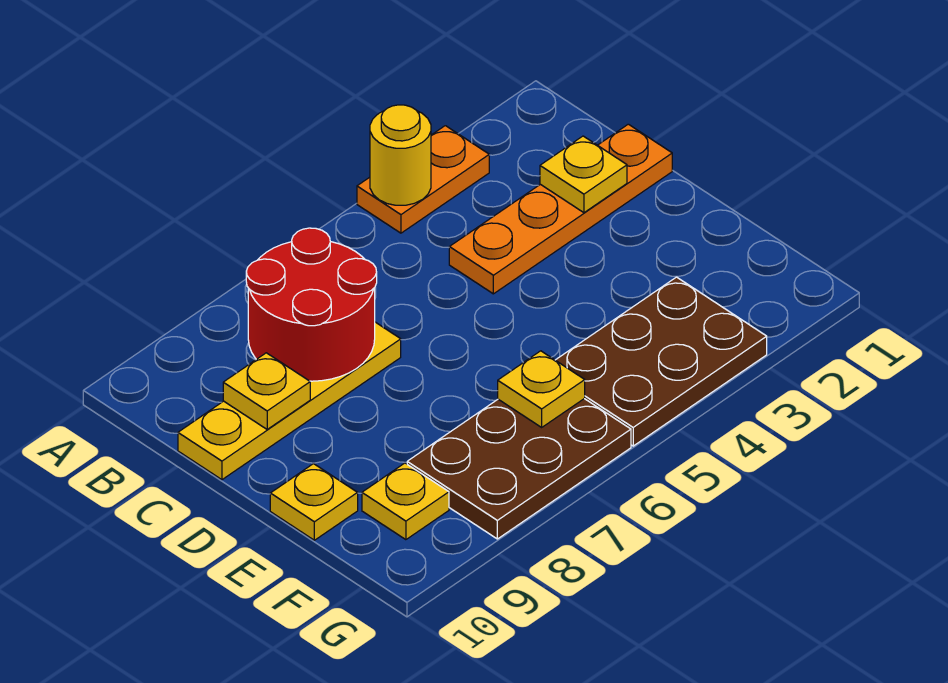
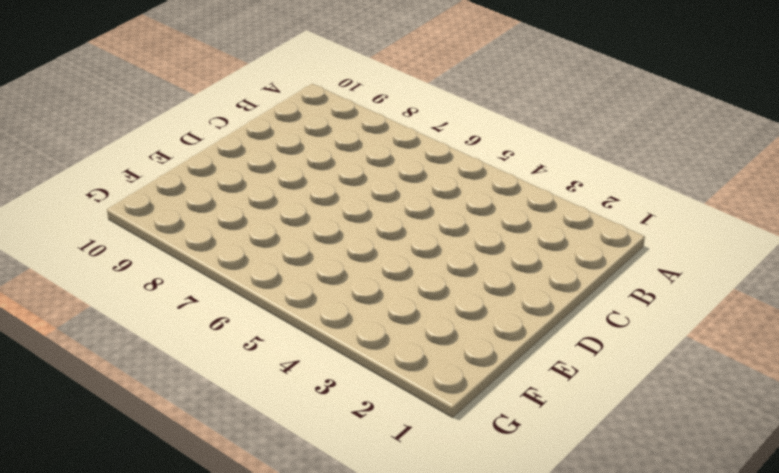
none -> orange 1x2 plate [357,126,489,233]
none -> orange 1x4 plate [449,124,672,294]
none -> yellow 1x4 plate [178,322,401,480]

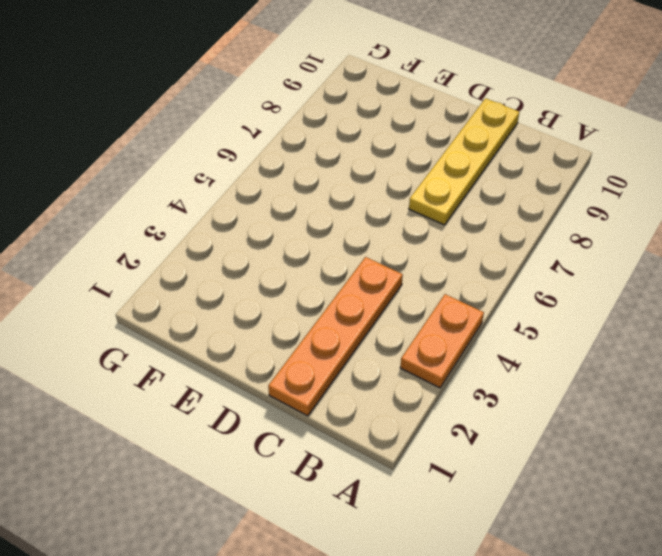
none -> yellow 1x1 plate [270,464,358,540]
none -> brown 2x3 plate [556,277,767,446]
none -> brown 2x3 plate [407,399,631,539]

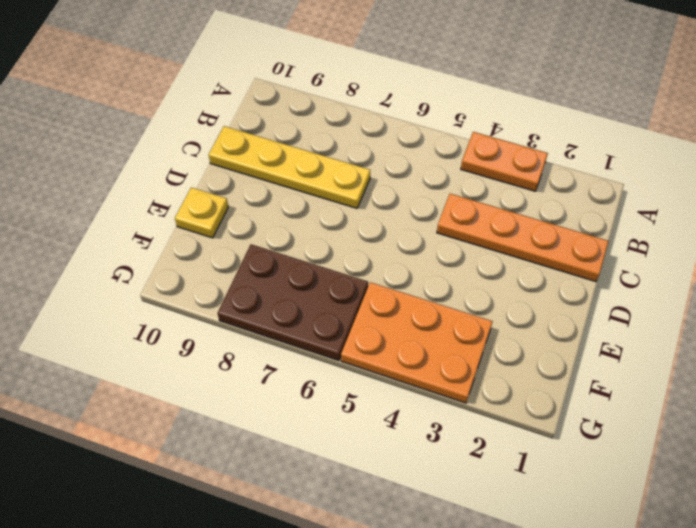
orange 2x3 plate [341,282,493,403] -> brown 2x3 plate [556,277,767,446]
none -> yellow 1x1 plate [362,463,449,540]
none -> yellow 1x1 round brick [370,105,431,205]
none -> red 2x2 round brick [246,228,377,381]

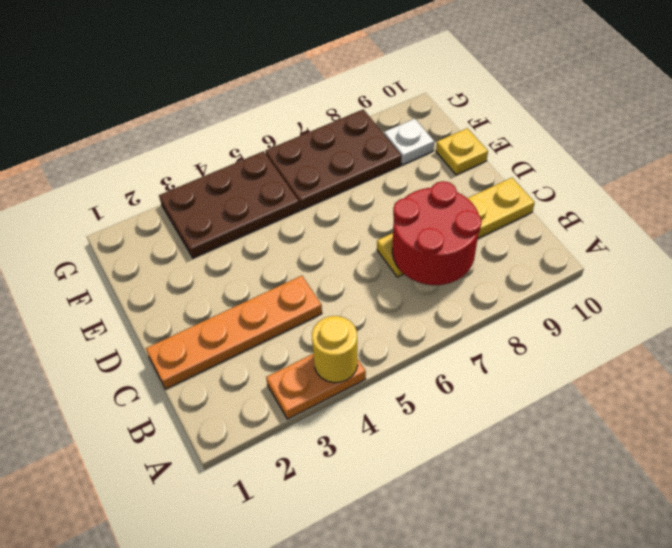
white 1x1 plate [384,119,434,165] -> yellow 1x1 plate [362,463,449,540]
none -> yellow 1x1 plate [540,136,627,213]
none -> yellow 1x1 plate [223,353,310,429]
none -> yellow 1x1 plate [498,351,585,427]

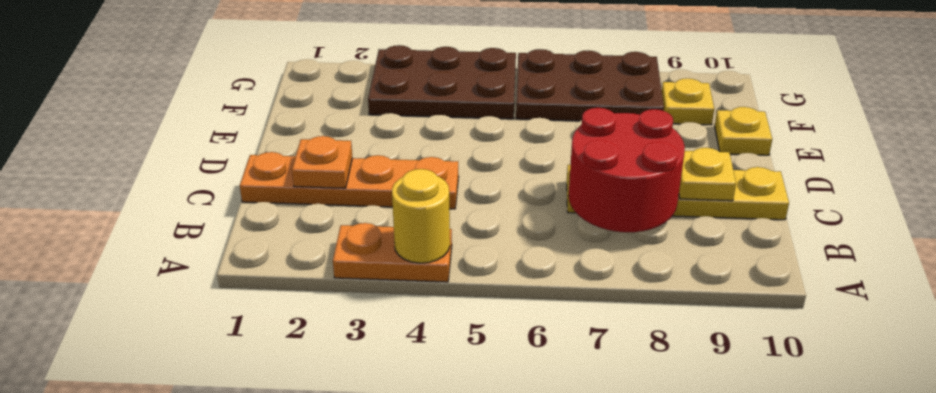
orange 1x1 plate [292,136,352,188] -> yellow 1x1 plate [540,136,627,213]
none -> yellow 1x1 plate [498,351,585,427]

